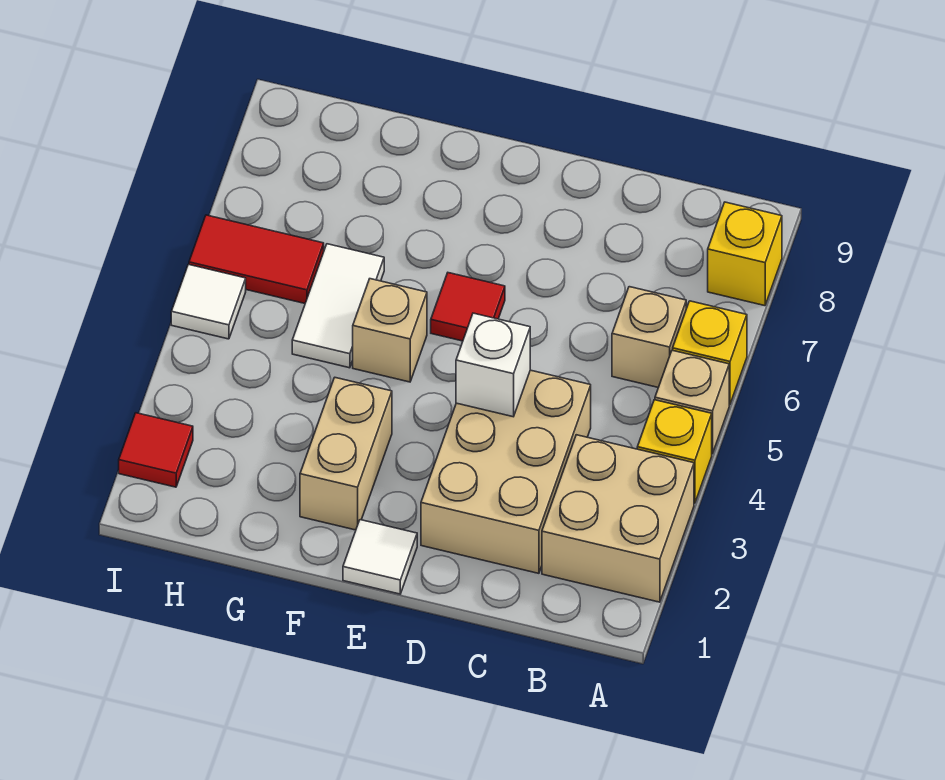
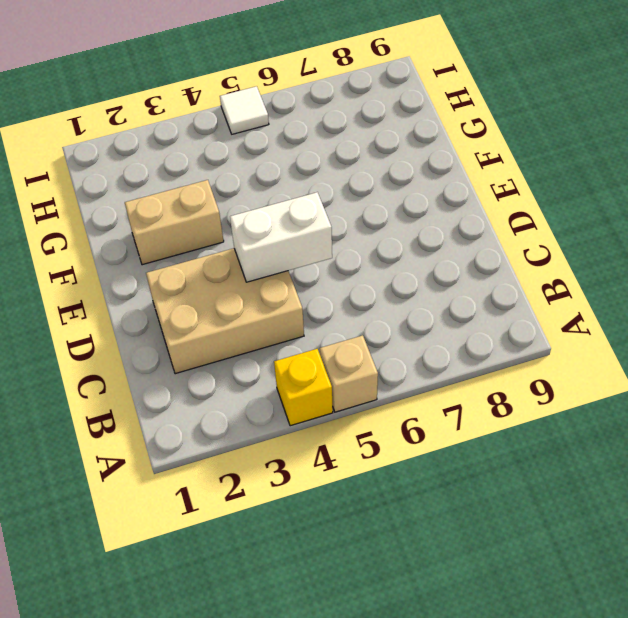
white 1x2 brick [230,192,332,282] -> white 1x1 brick [456,313,530,417]
none -> tan 2x2 brick [542,435,694,602]
none -> yellow 1x1 brick [673,301,747,404]
none -> yellow 1x1 brick [708,202,782,306]

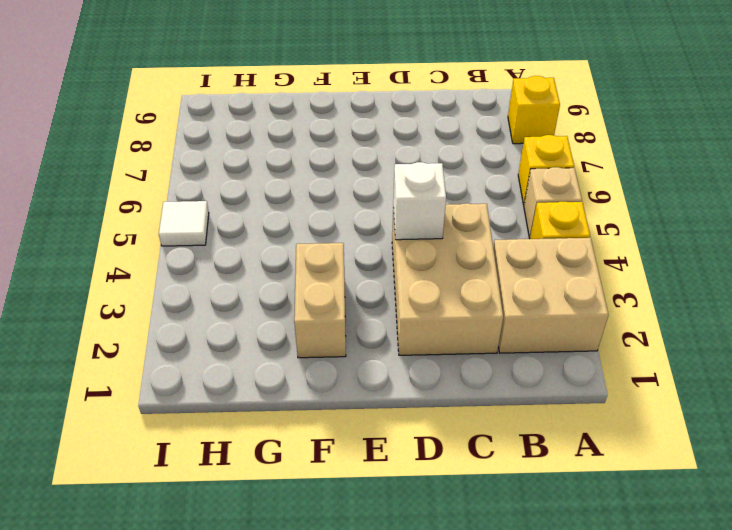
none -> tan 1x1 brick [612,287,686,388]
none -> white 1x1 tile [343,520,417,594]
none -> red 1x1 tile [431,273,505,341]

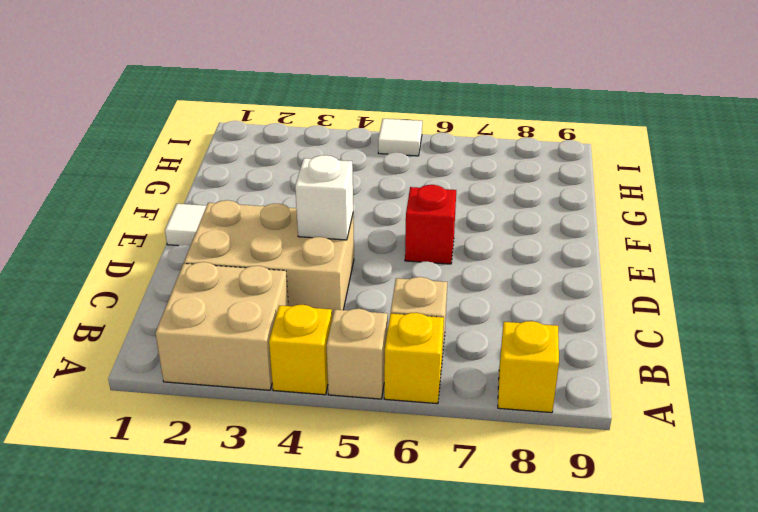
red 1x1 brick [405,185,456,264] -> red 1x1 tile [431,273,505,341]
none -> tan 1x2 brick [300,378,392,530]
none -> tan 1x1 brick [353,279,427,382]
none -> white 1x2 tile [292,244,384,368]

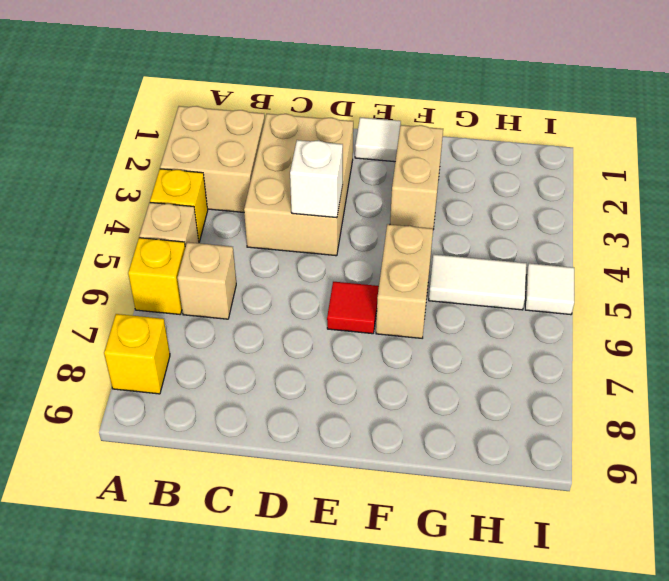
tan 1x2 brick [376,224,433,338] -> tan 1x1 brick [353,279,427,382]
white 1x2 tile [429,254,526,310] -> white 1x2 tile turned to [292,244,384,368]
none -> red 1x2 tile [189,215,324,303]
none -> red 1x1 tile [119,413,193,487]

